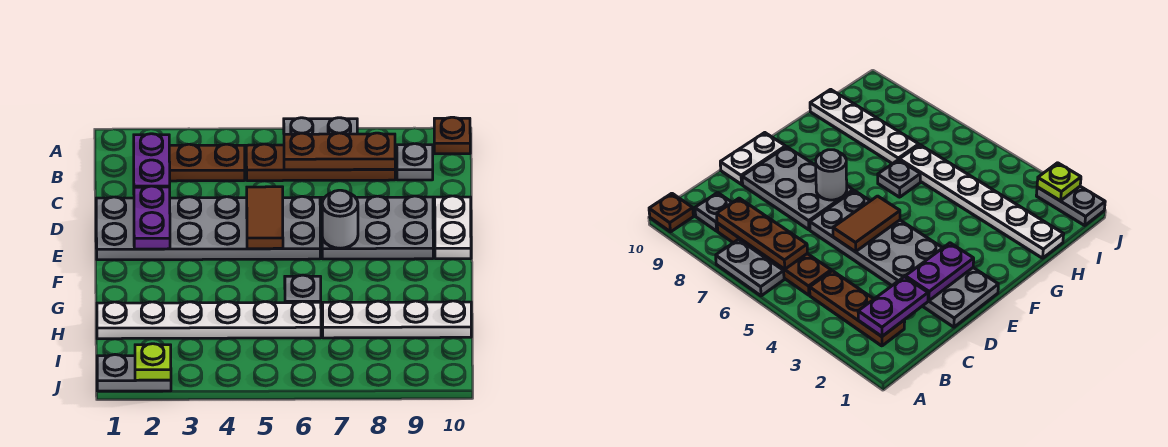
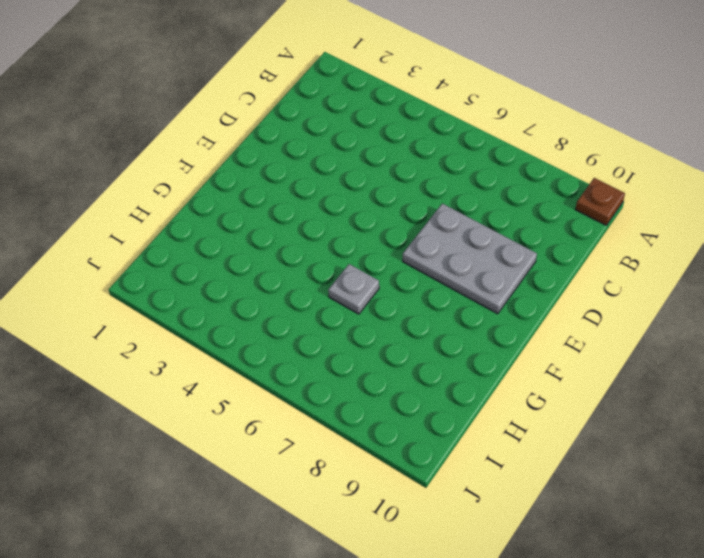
none -> grey 1x2 plate [284,118,357,134]
none -> brown 1x3 plate [169,144,245,181]
none -> brown 1x4 plate [246,144,395,181]

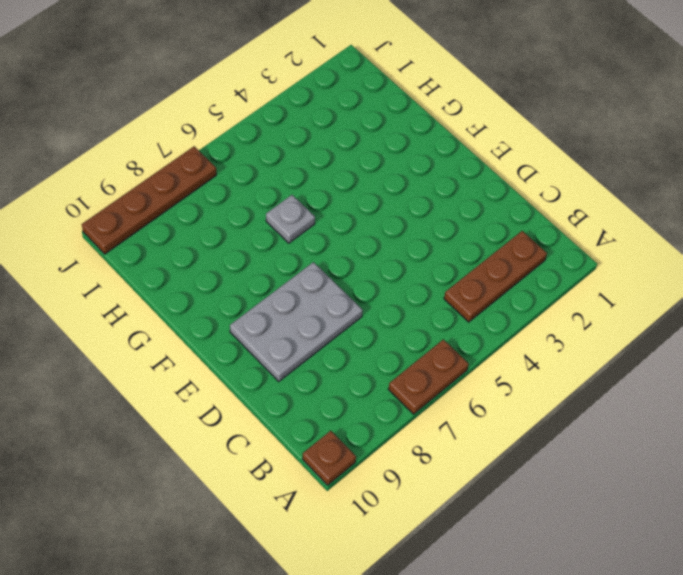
brown 1x2 plate [388,339,469,414] -> grey 1x2 plate [284,118,357,134]
brown 1x4 plate [82,146,216,254] -> brown 1x4 plate moved to [246,144,395,181]
none -> grey 1x1 plate [397,144,433,180]
none -> grey 2x6 plate [96,196,320,260]
none -> white 1x2 plate [435,196,471,259]

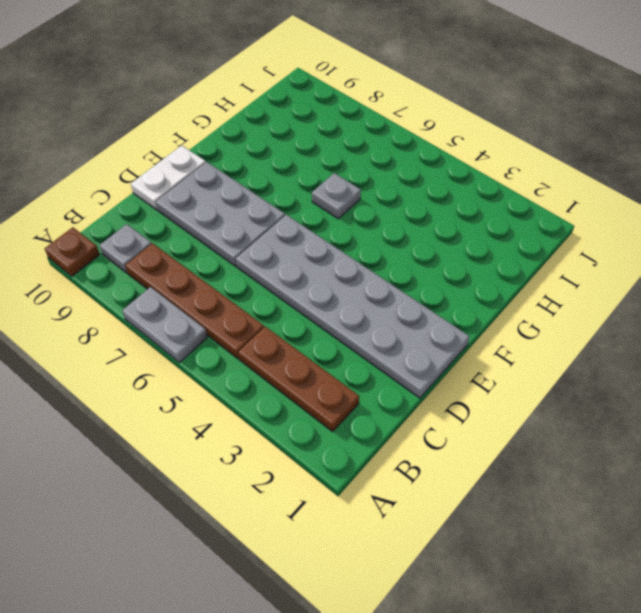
none -> white 1x6 plate [97,301,321,339]
none -> white 1x4 plate [323,301,471,338]
none -> grey 1x2 plate [97,355,171,391]

